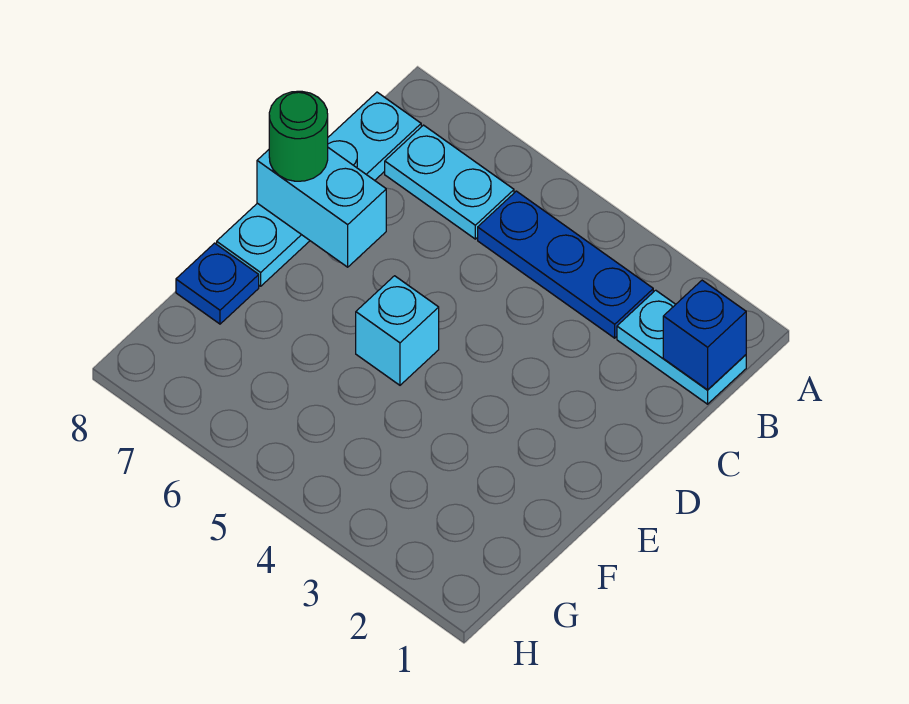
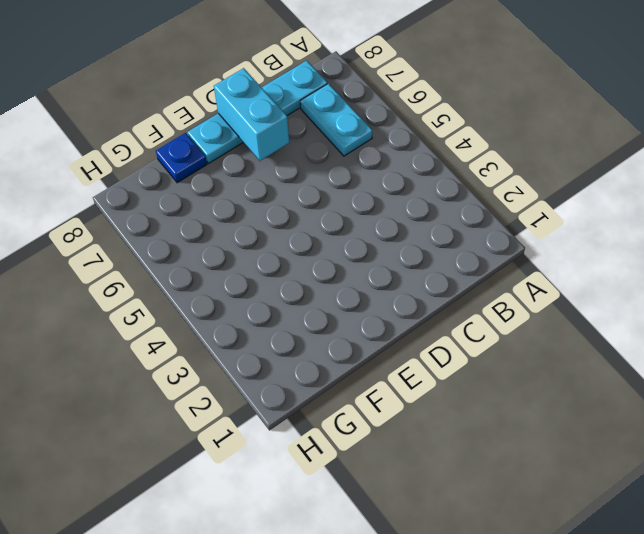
none -> cyan 1x2 plate [617,290,746,404]
none -> blue 1x3 plate [478,191,653,338]

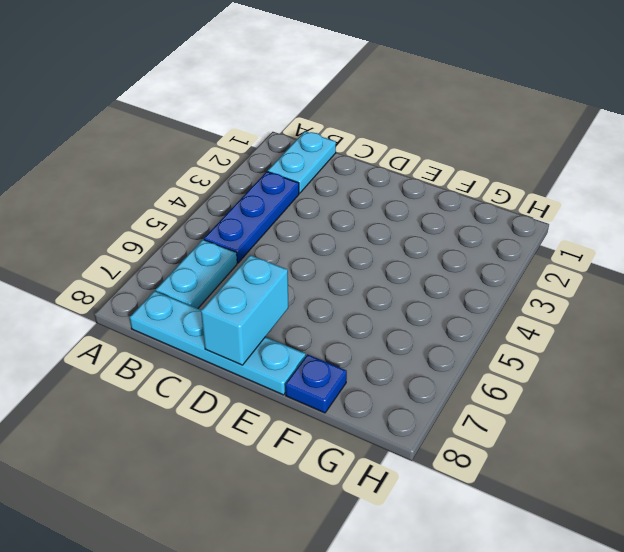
none -> cyan 1x1 brick [356,276,439,385]
none -> blue 1x1 brick [663,280,746,390]

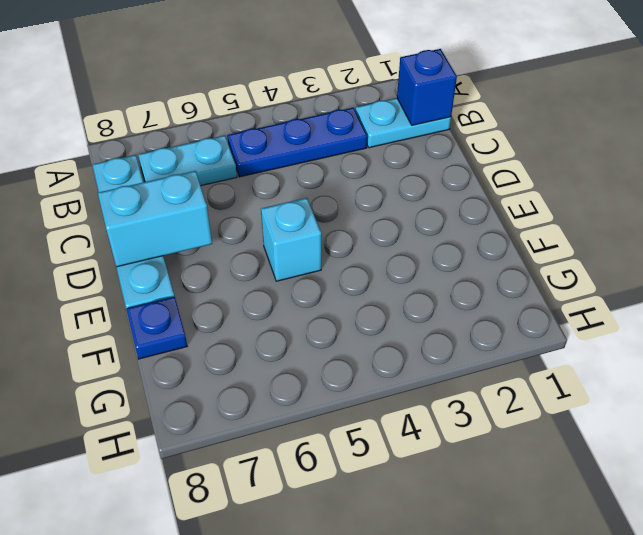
none -> green 1x1 round brick [269,91,328,181]

